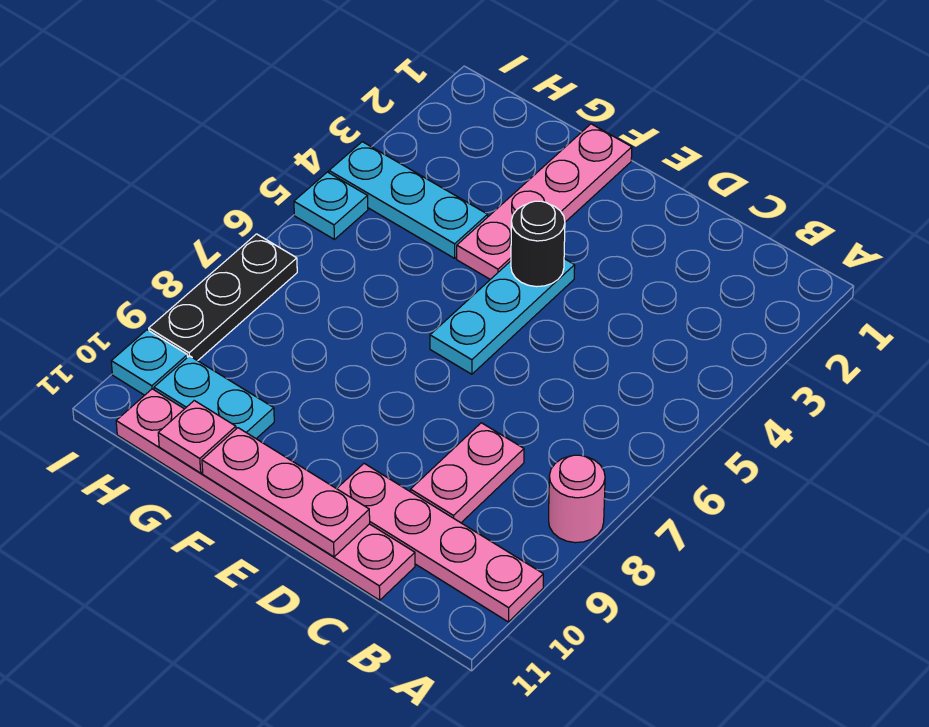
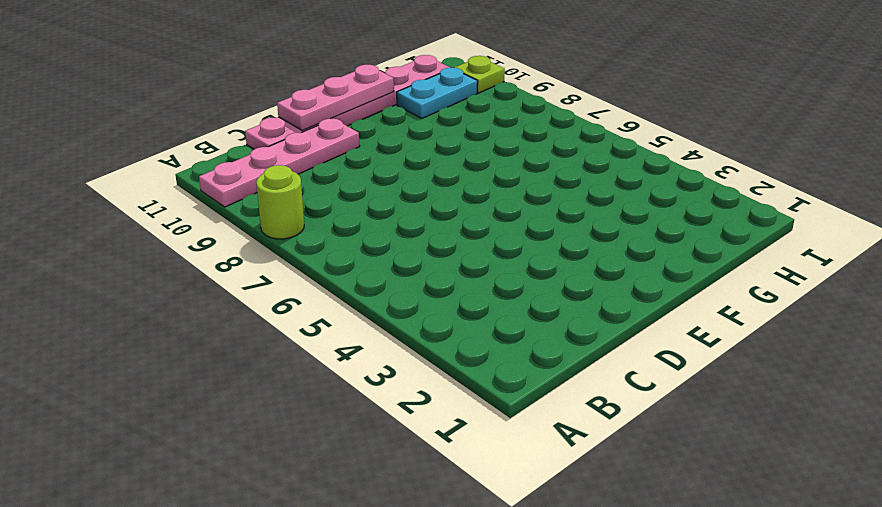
lime 1x1 round brick [256,165,304,239] -> pink 1x1 round brick [549,455,605,543]
lime 1x1 plate [455,56,505,93] -> cyan 1x1 plate [111,330,188,395]
none -> pink 1x2 plate [411,423,524,523]
none -> cyan 1x3 plate [430,259,575,374]
none -> pink 1x4 plate [457,124,632,279]

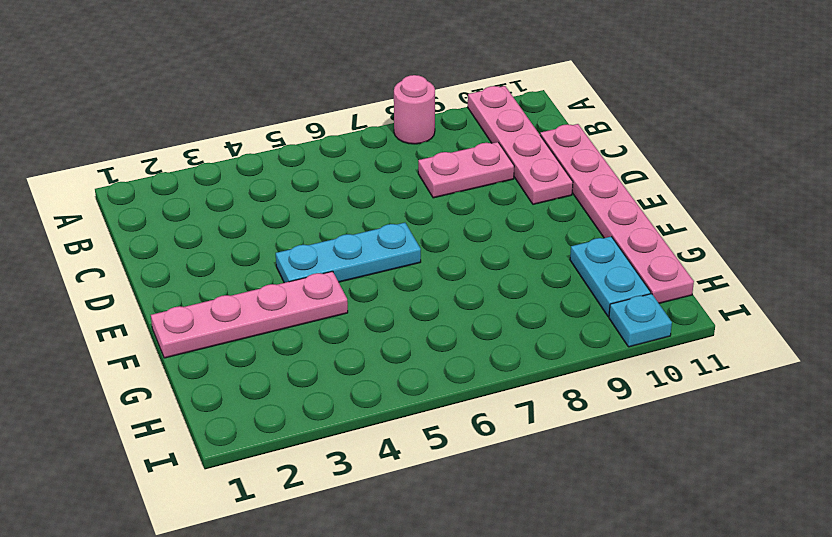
none -> cyan 1x3 plate [329,142,488,258]
none -> cyan 1x1 plate [294,172,368,239]
none -> black 1x3 plate [149,234,297,361]

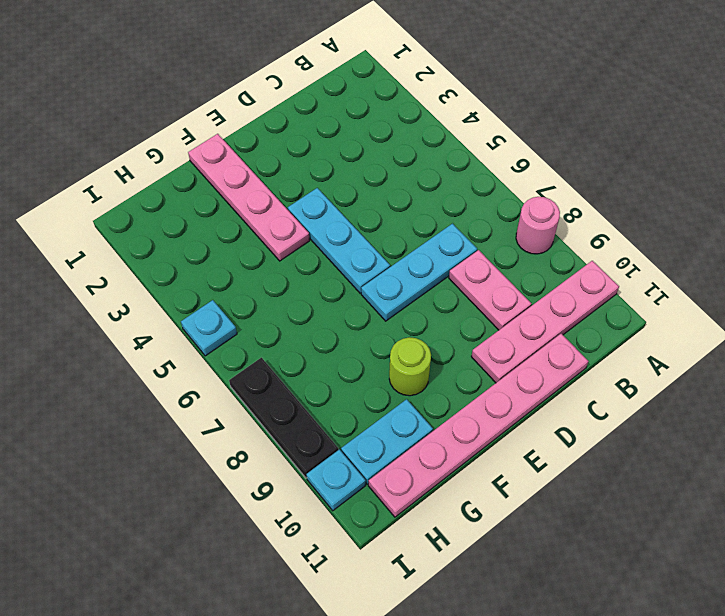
cyan 1x3 plate [361,224,477,321] -> cyan 1x3 plate moved to [329,142,488,258]
lime 1x1 round brick [389,337,431,396] -> none
none -> pink 1x3 plate [202,428,370,557]
none -> black 1x1 round brick [511,201,565,287]
none -> pink 1x1 plate [158,401,236,473]

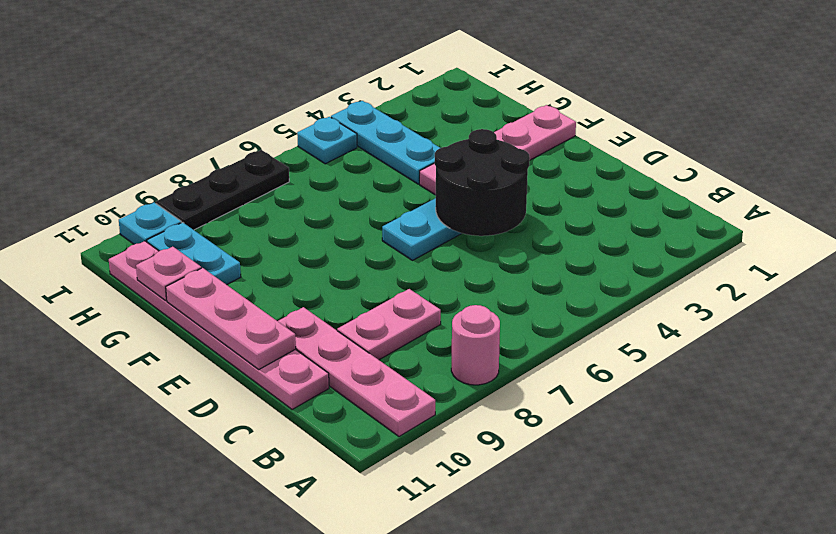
black 2x2 round brick [435,129,530,236] -> black 1x1 round brick [511,201,565,287]

